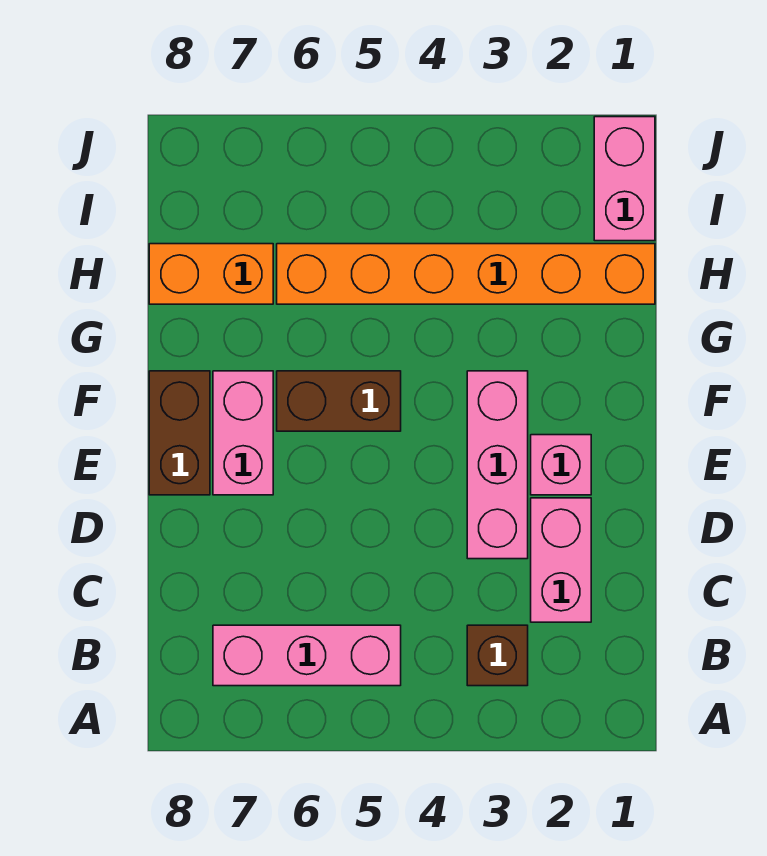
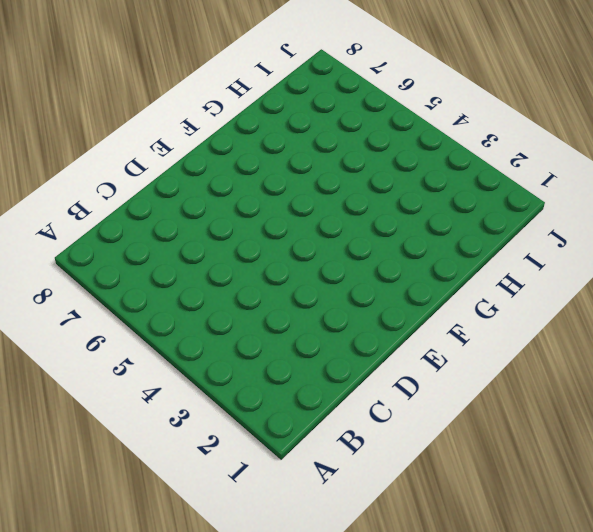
none -> brown 1x1 brick [467,625,528,686]
none -> pink 1x3 brick [213,625,401,686]

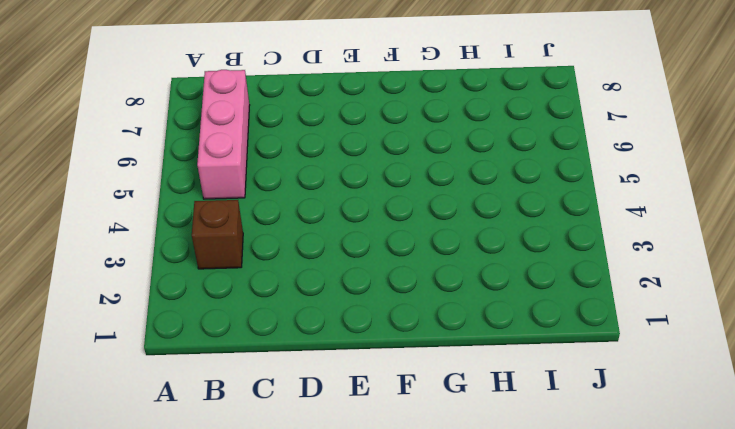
none -> pink 1x2 brick [531,498,591,622]
none -> pink 1x3 brick [467,371,528,559]

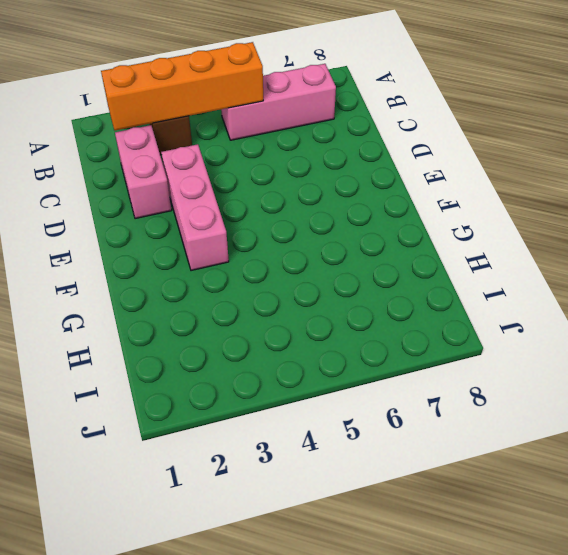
orange 1x4 brick [101,42,263,130] -> none
none -> pink 1x1 brick [531,435,591,495]
none -> pink 1x2 brick [213,371,273,495]

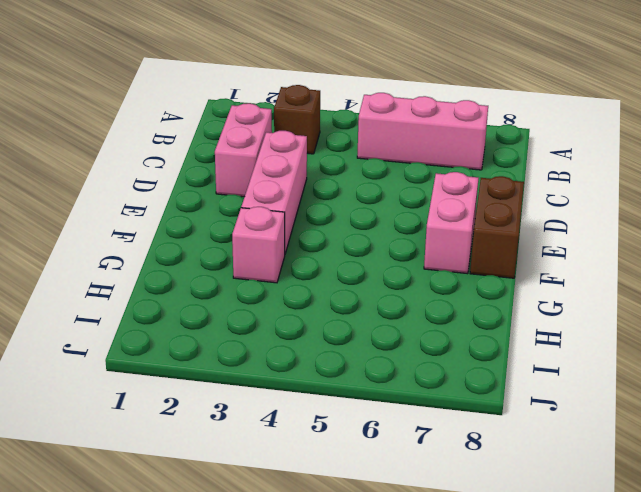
pink 1x1 brick [232,207,285,283] -> pink 1x1 brick moved to [531,435,591,495]
none -> brown 1x2 brick [277,371,401,431]
none -> orange 1x6 brick [277,244,655,304]

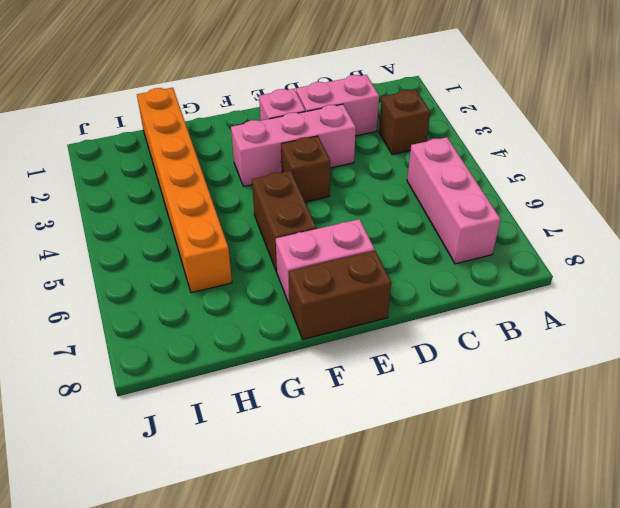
brown 1x1 brick [281,136,330,202] -> none
none -> orange 1x2 brick [149,244,273,304]
none -> pink 1x2 brick [594,117,655,241]

